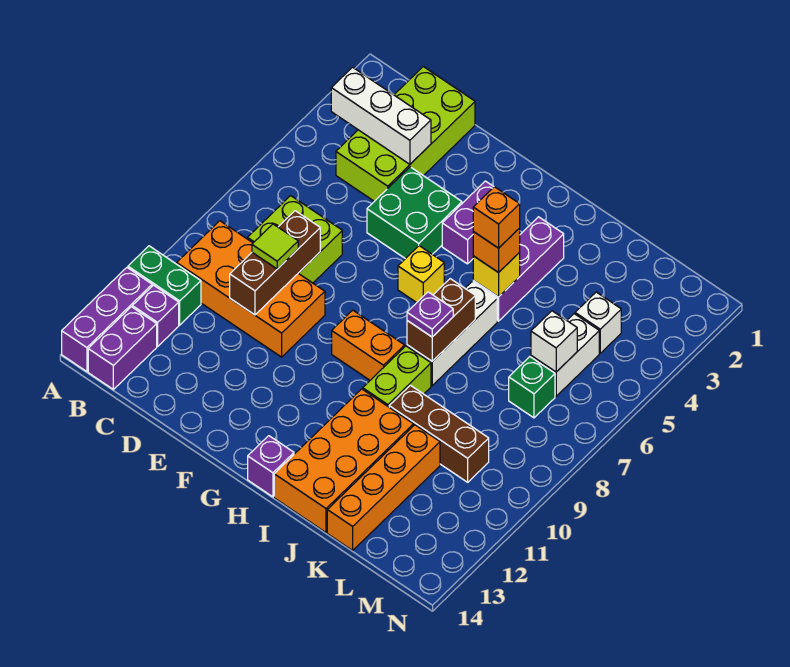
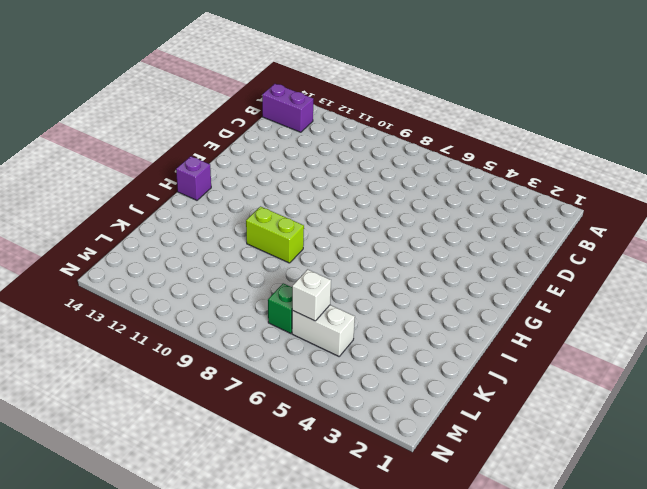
none -> green 1x2 brick [128,246,201,325]
none -> purple 1x3 brick [62,268,152,372]
none -> orange 2x4 brick [177,221,325,357]
none -> purple 1x1 brick [132,285,179,346]

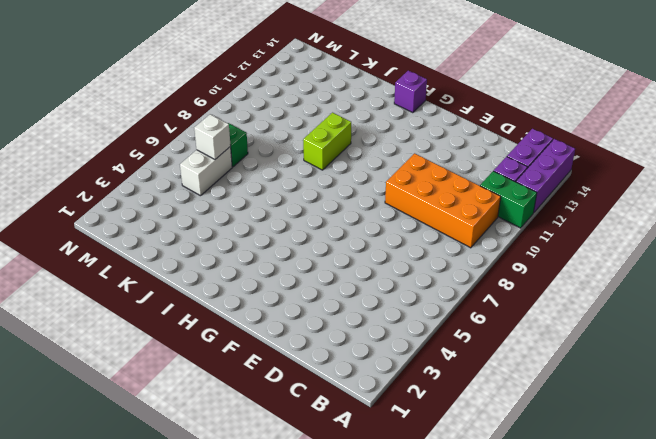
none -> lime 2x4 brick [336,67,475,201]
none -> lime 2x2 brick [247,196,342,283]
none -> green 2x2 brick [367,167,462,259]
none -> purple 1x2 brick [442,181,494,264]

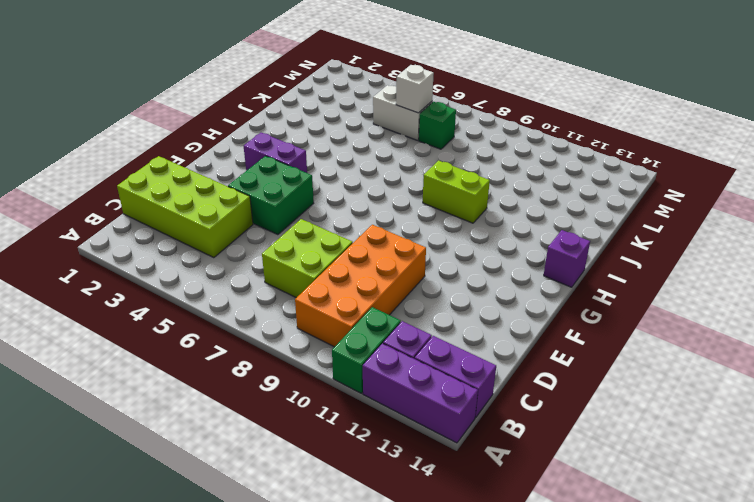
none -> yellow 1x1 brick [398,246,444,303]
none -> orange 1x2 brick [332,310,405,380]
none -> purple 1x3 brick [473,217,564,321]
none -> white 1x3 brick [407,281,497,386]

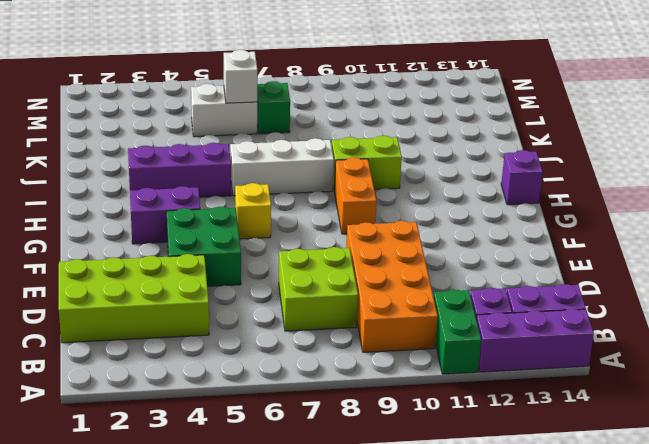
none -> orange 2x4 brick [274,389,414,532]
none -> brown 1x3 brick [389,385,489,482]
none -> orange 1x4 brick [327,425,440,550]
none -> white 1x1 brick [575,292,621,353]

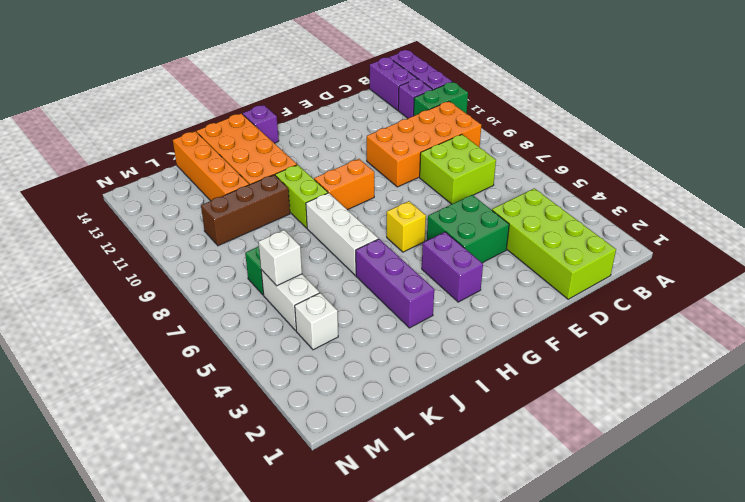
none -> white 1x3 brick [331,67,431,164]
none -> brown 1x3 brick [230,211,320,315]
none -> yellow 1x1 brick [473,253,520,297]
none -> brown 1x2 brick [407,279,475,361]

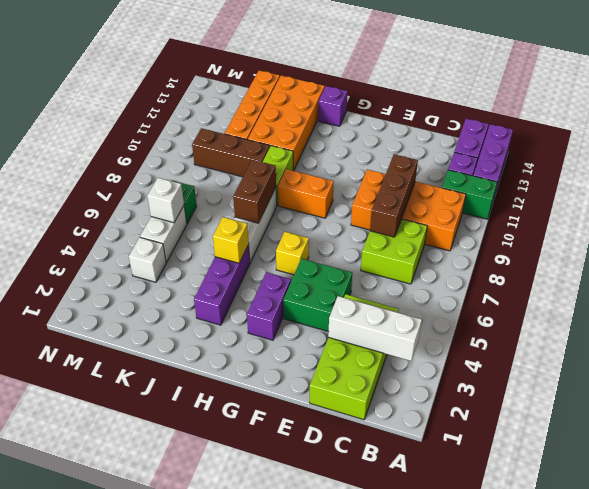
none -> lime 1x1 tile [252,224,298,269]
none -> orange 1x1 brick [473,228,520,273]
none -> purple 1x1 plate [407,292,453,337]
none -> orange 1x1 brick [473,187,520,248]

